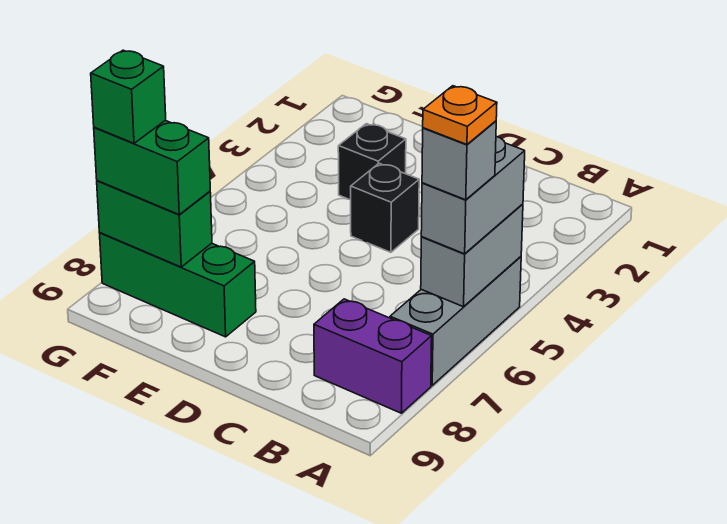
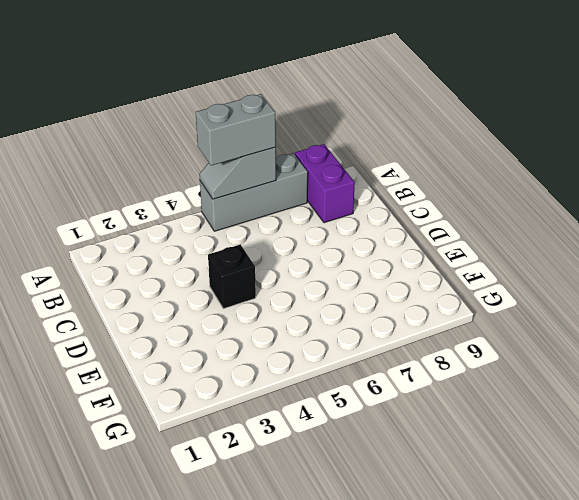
grey 1x2 slope [199,147,276,199] -> grey 1x2 brick [421,204,523,307]
none -> black 1x1 brick [338,124,406,200]
none -> green 1x3 brick [100,233,256,337]
none -> green 1x2 brick [97,181,212,267]

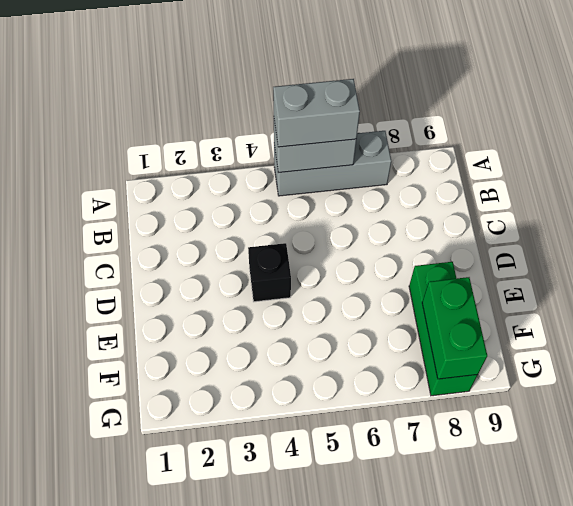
none -> purple 1x2 brick [314,299,432,413]
none -> black 1x1 brick [338,124,406,200]
none -> green 1x2 brick [94,120,210,214]

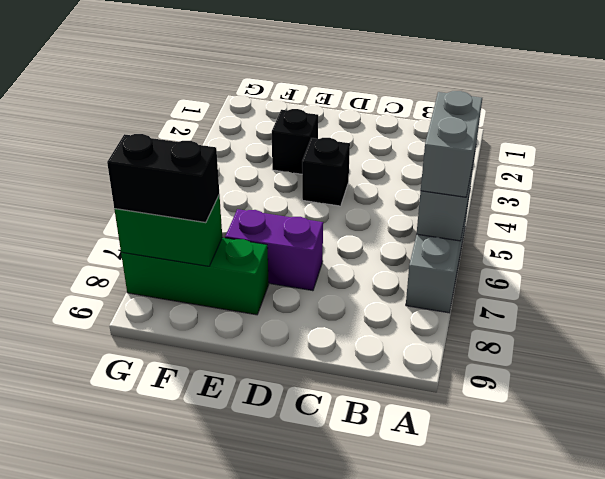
purple 1x2 brick [225,209,323,291] -> purple 1x2 brick moved to [314,299,432,413]
black 1x2 brick [107,134,219,223] -> green 1x2 brick [94,120,210,214]
none -> grey 1x1 brick [422,121,496,200]
none -> green 1x1 brick [91,50,166,143]
none -> orange 1x1 plate [423,86,497,145]

